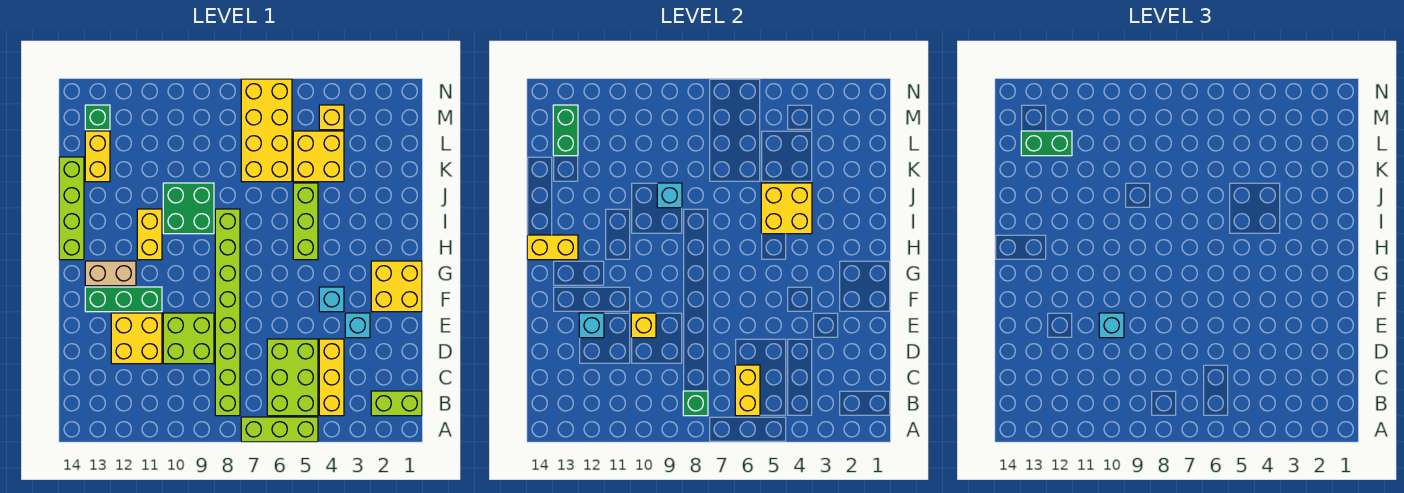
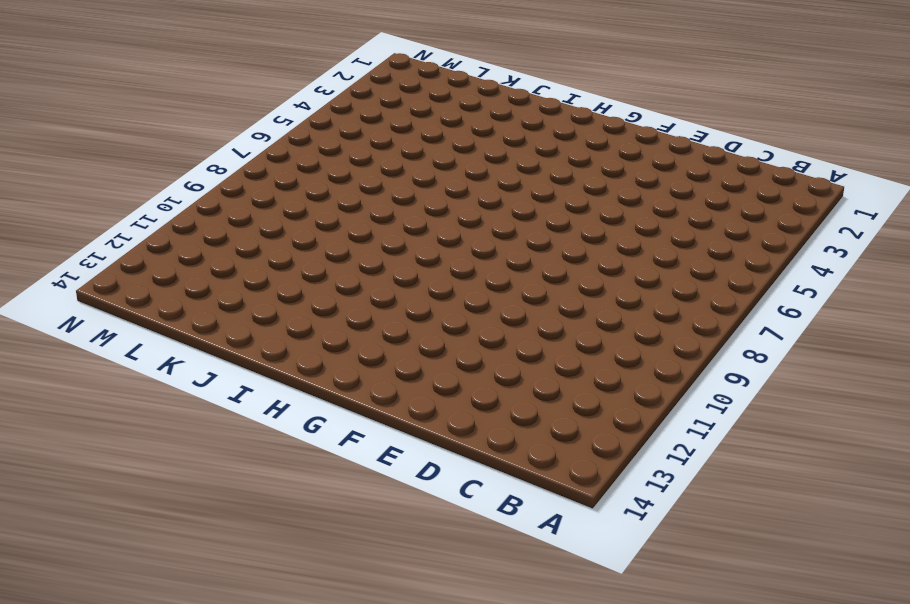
none -> lime 1x3 brick [241,417,318,442]
none -> lime 1x2 brick [371,391,422,416]
none -> yellow 1x3 brick [319,339,344,416]
none -> lime 2x3 brick [267,339,318,416]

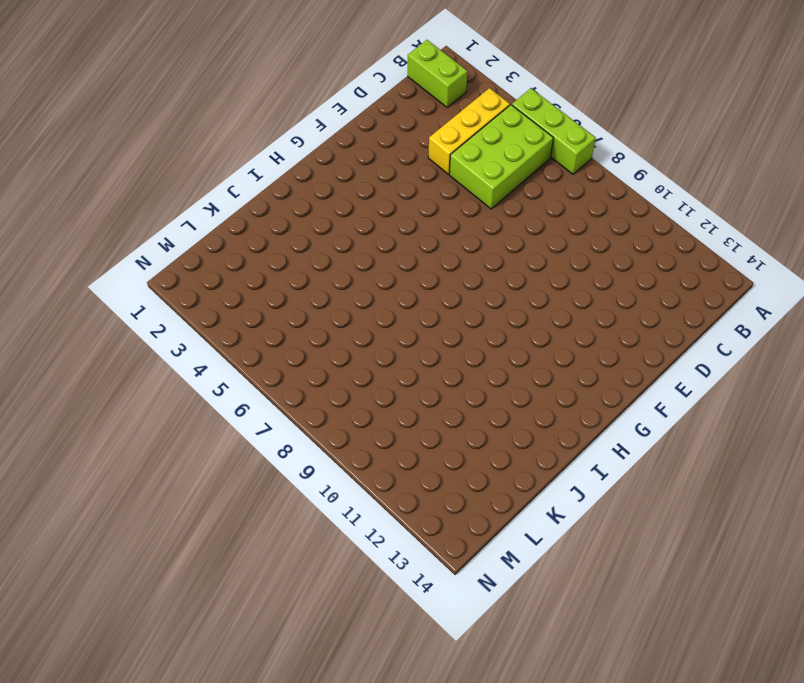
none -> lime 1x8 brick [215,209,240,416]
none -> lime 2x2 brick [163,313,214,364]
none -> yellow 2x2 brick [111,313,162,364]
none -> cyan 1x1 brick [345,313,370,338]

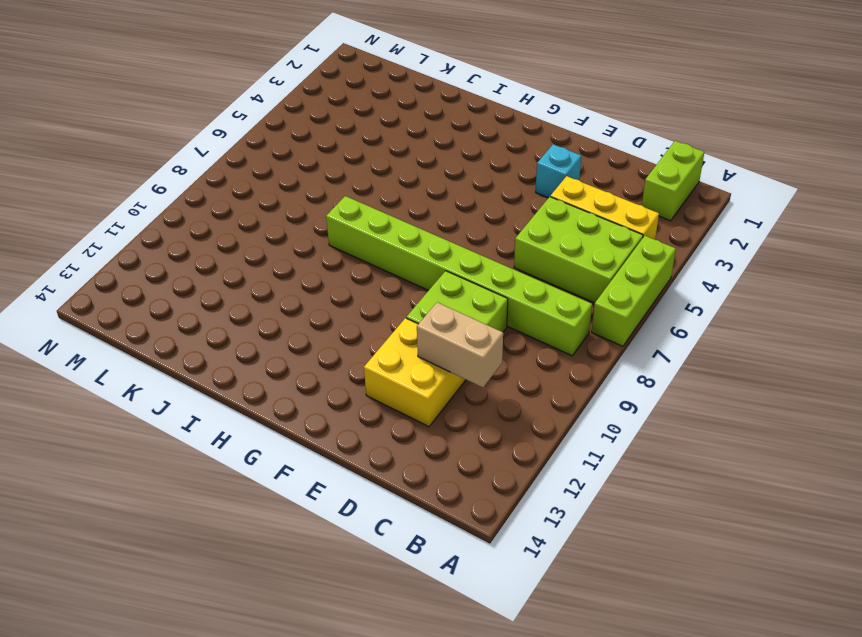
tan 1x2 brick [417,302,503,387] -> tan 1x2 brick turned to [85,261,136,286]
none -> yellow 2x2 brick [371,261,422,312]
none -> cyan 1x1 brick [319,287,344,312]
none -> green 1x3 brick [85,287,162,312]
none -> lime 1x3 brick [293,183,318,260]

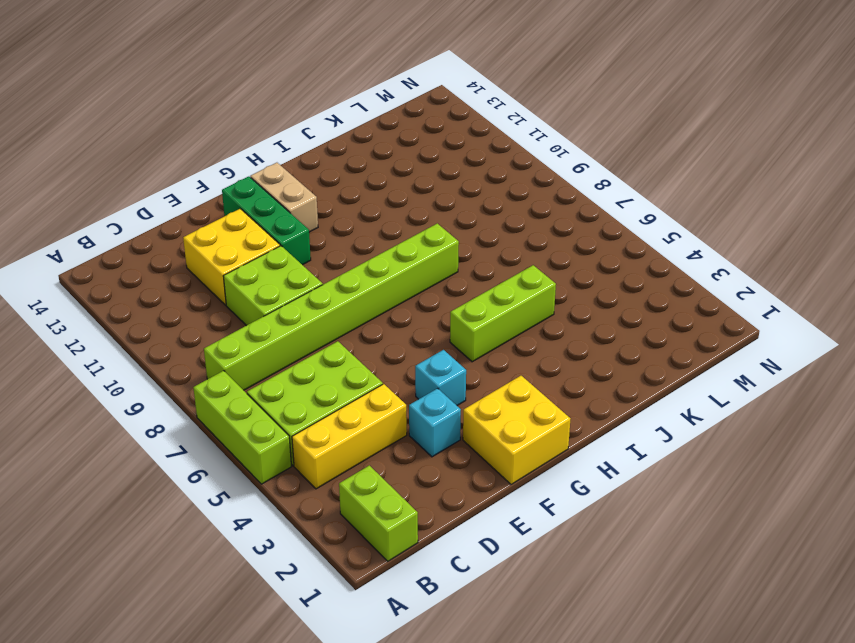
none -> yellow 1x2 brick [137,209,162,260]
none -> lime 1x4 brick [59,157,84,260]
none -> green 2x2 brick [163,183,214,234]
none -> yellow 2x2 brick [293,131,344,182]

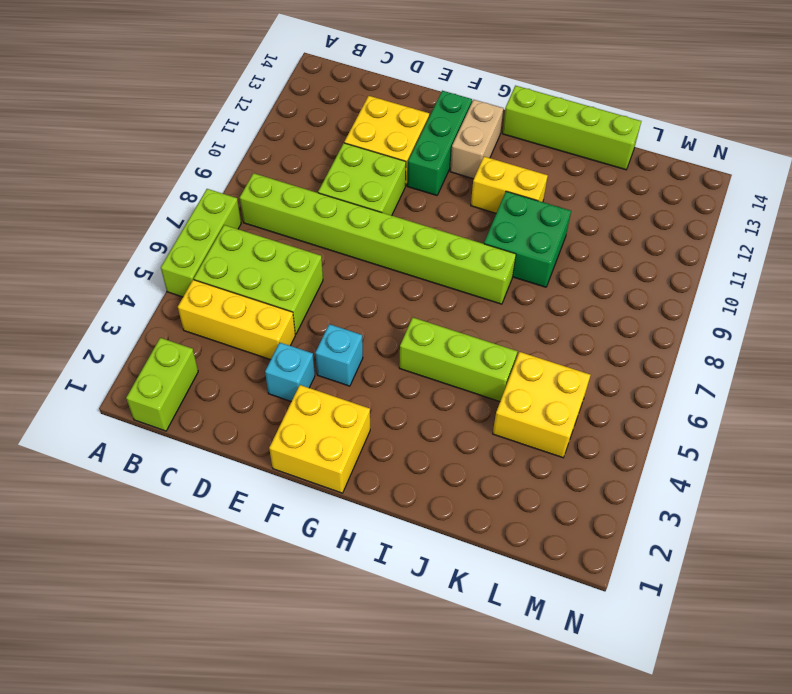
none -> yellow 2x4 brick [241,79,292,182]
none -> yellow 1x2 brick [85,131,110,182]
none -> yellow 1x1 brick [319,105,344,130]
none -> green 1x1 brick [85,105,110,130]

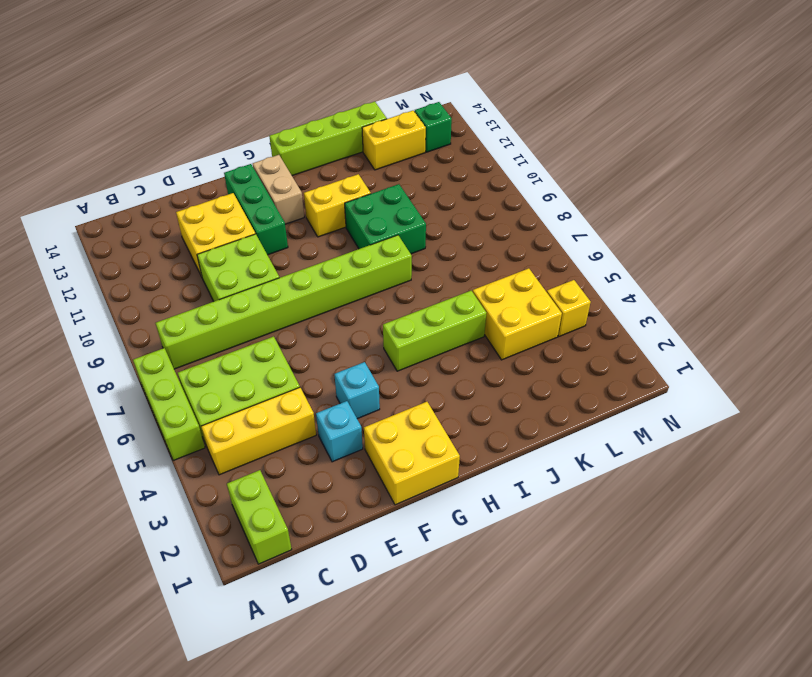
none -> yellow 2x4 brick [241,79,292,182]
none -> yellow 1x2 brick [735,365,760,416]
none -> green 1x1 brick [683,391,708,416]
none -> yellow 1x1 brick [631,313,656,338]

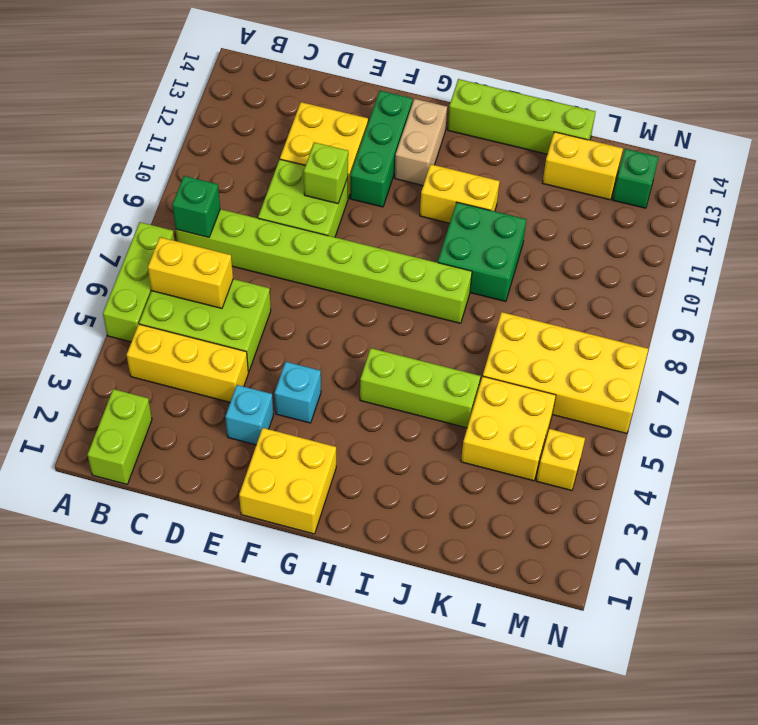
lime 1x1 brick [304,142,348,204] -> yellow 1x1 brick [631,313,656,338]
none -> cyan 1x1 brick [579,313,604,338]
none -> yellow 1x2 brick [527,235,578,260]
none -> yellow 2x2 brick [761,183,812,234]
none -> cyan 1x1 brick [657,183,682,208]

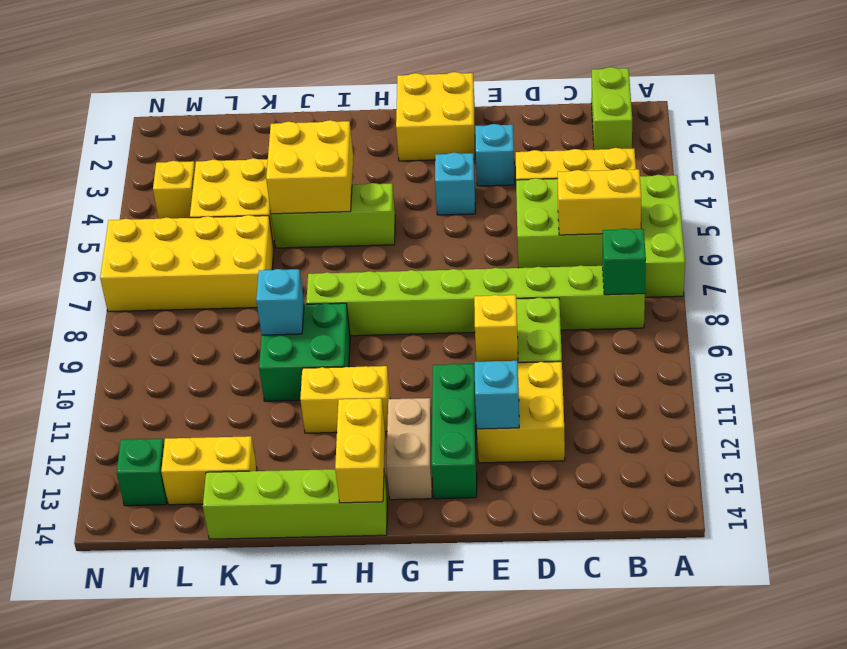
none -> green 1x2 brick [553,105,578,156]
none -> cyan 1x1 brick [1099,313,1124,338]
none -> green 1x2 brick [1021,131,1072,156]

